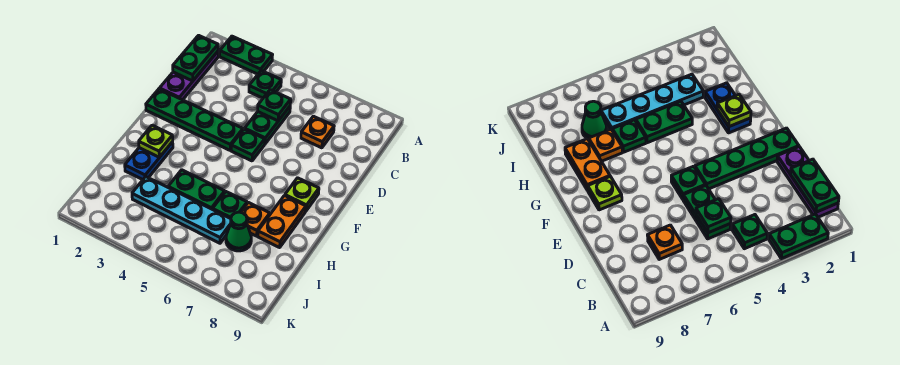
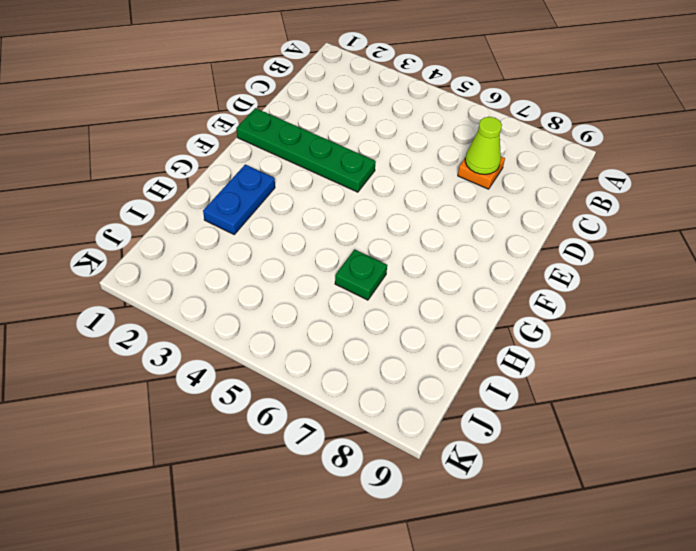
lime 1x1 cone [465,117,502,174] -> none
none -> green 1x2 plate [220,36,272,74]
none -> purple 1x3 plate [160,52,218,100]
none -> green 1x1 plate [249,71,281,98]

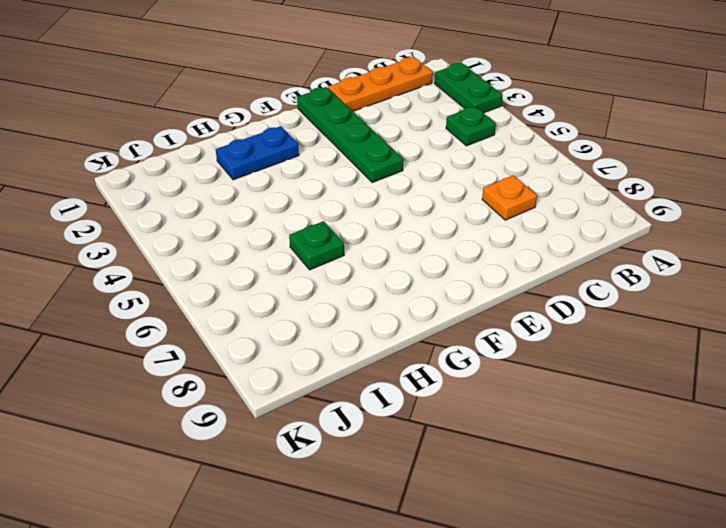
orange 1x3 plate [328,57,433,111] -> purple 1x3 plate [160,52,218,100]
none -> green 1x2 plate [245,107,290,144]
none -> green 1x1 plate [231,129,265,161]
none -> lime 1x1 plate [285,178,319,211]

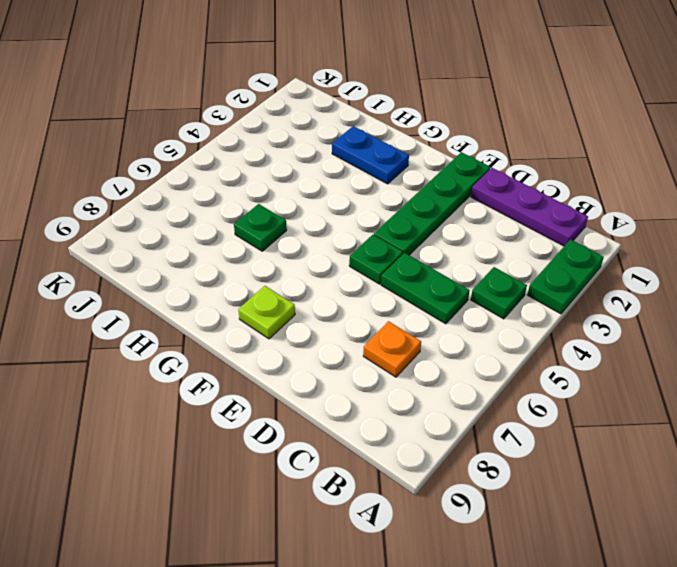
none -> orange 1x2 plate [258,196,306,248]
none -> green 1x2 plate [168,170,225,209]
none -> orange 1x1 plate [241,202,270,236]

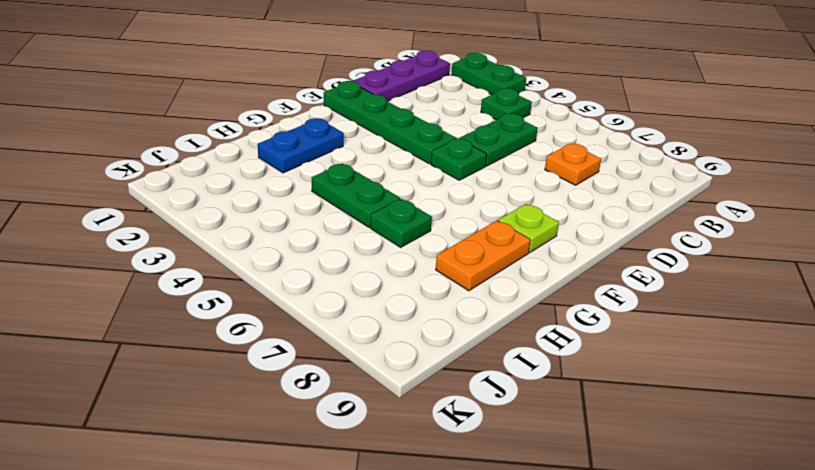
none -> orange 1x1 plate [241,202,270,236]
none -> cyan 1x4 plate [132,177,231,243]
none -> green 1x1 cone [226,212,251,251]

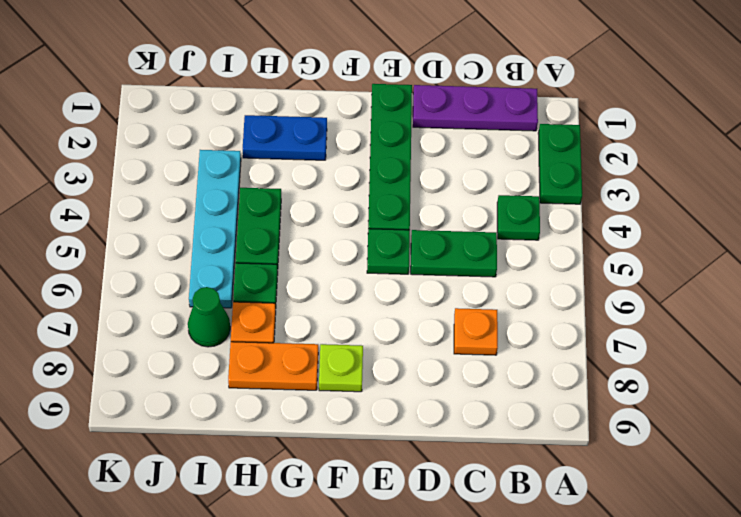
none -> green 1x2 plate [173,35,218,81]
none -> green 1x1 plate [258,90,291,121]
none -> lime 1x1 plate [139,125,173,157]

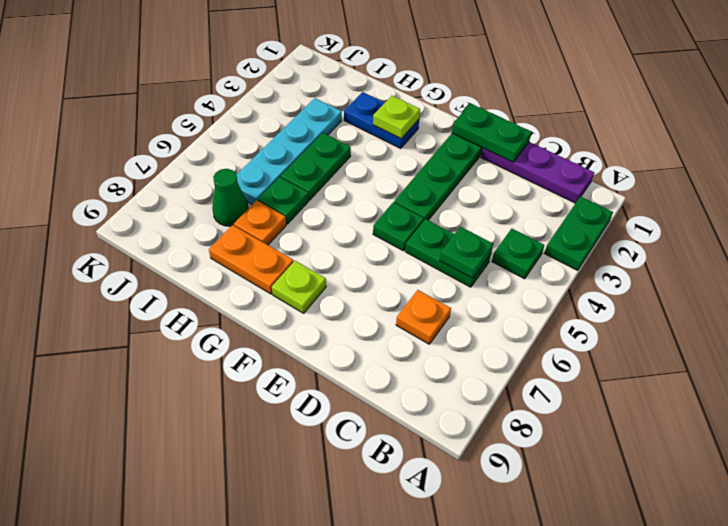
green 1x2 plate [452,103,532,162] -> green 1x2 plate moved to [173,35,218,81]

